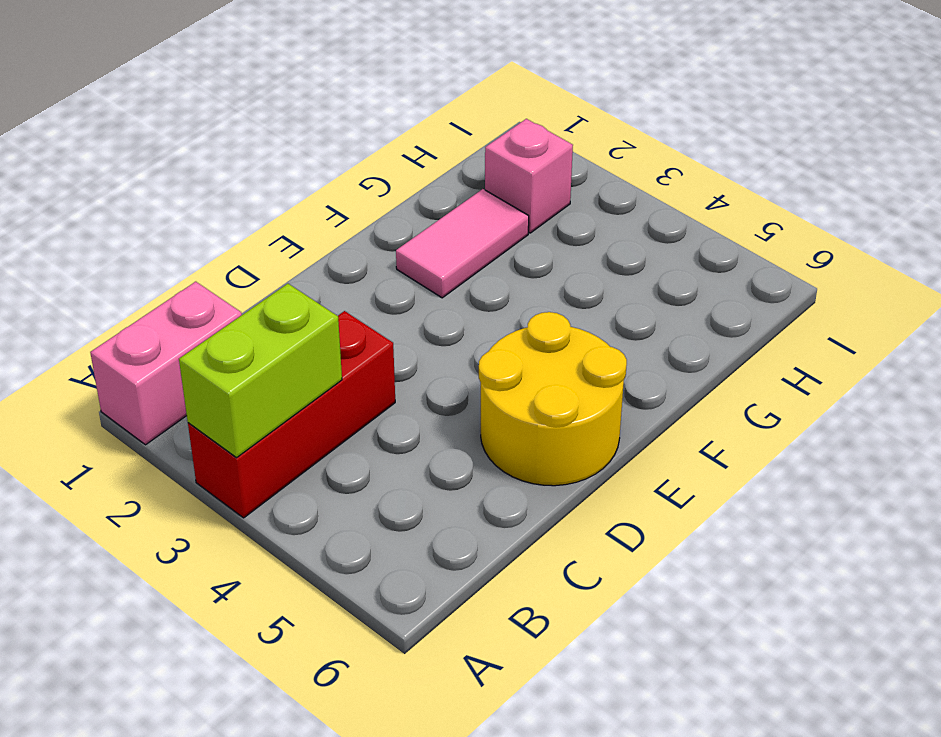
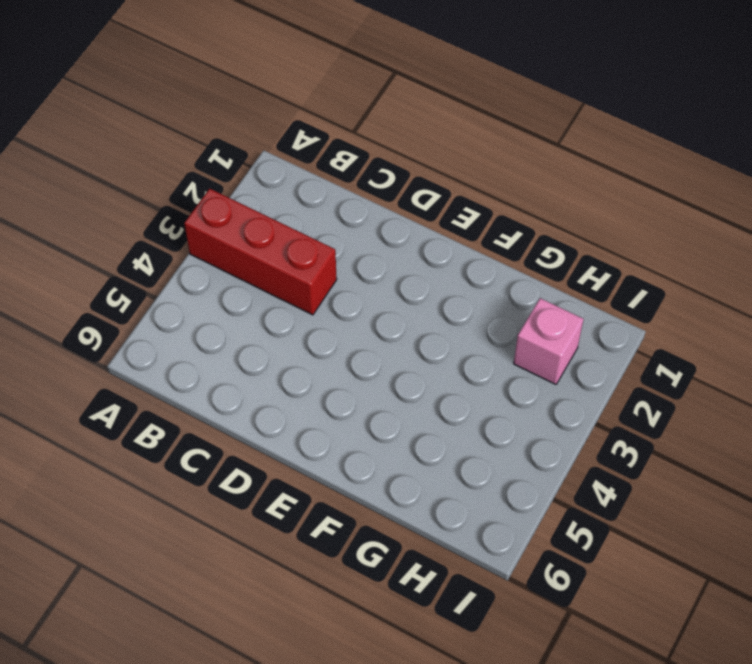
none -> pink 1x2 brick [90,282,242,445]
none -> yellow 2x2 round brick [479,312,627,486]

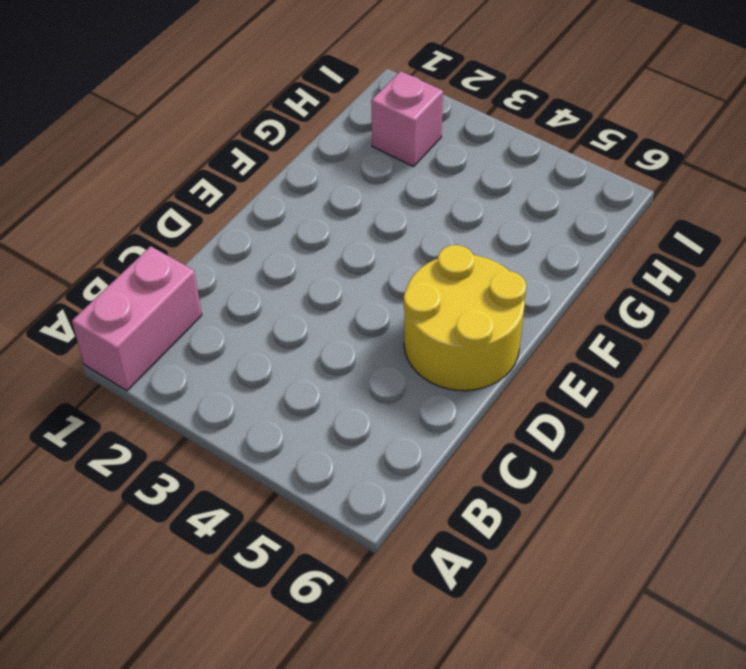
none -> red 1x3 brick [188,311,395,518]
none -> pink 1x2 tile [396,189,529,298]

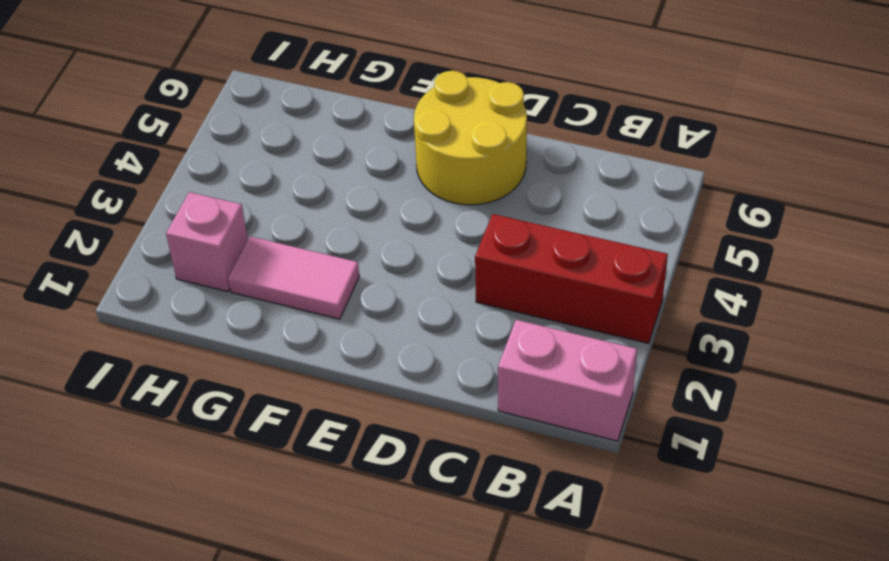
none -> lime 1x2 brick [179,284,342,458]

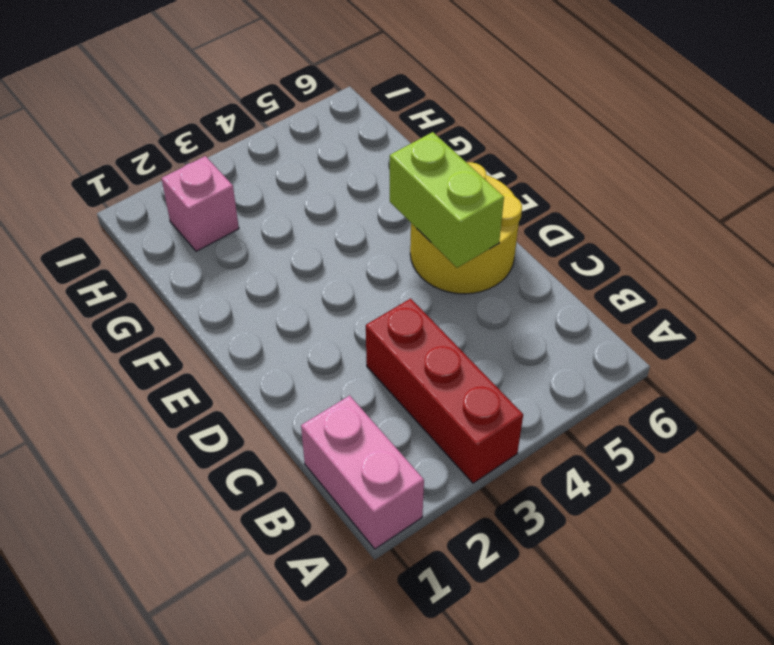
lime 1x2 brick [390,132,504,268] -> lime 1x2 brick moved to [179,284,342,458]
none -> pink 1x2 tile [396,189,529,298]

